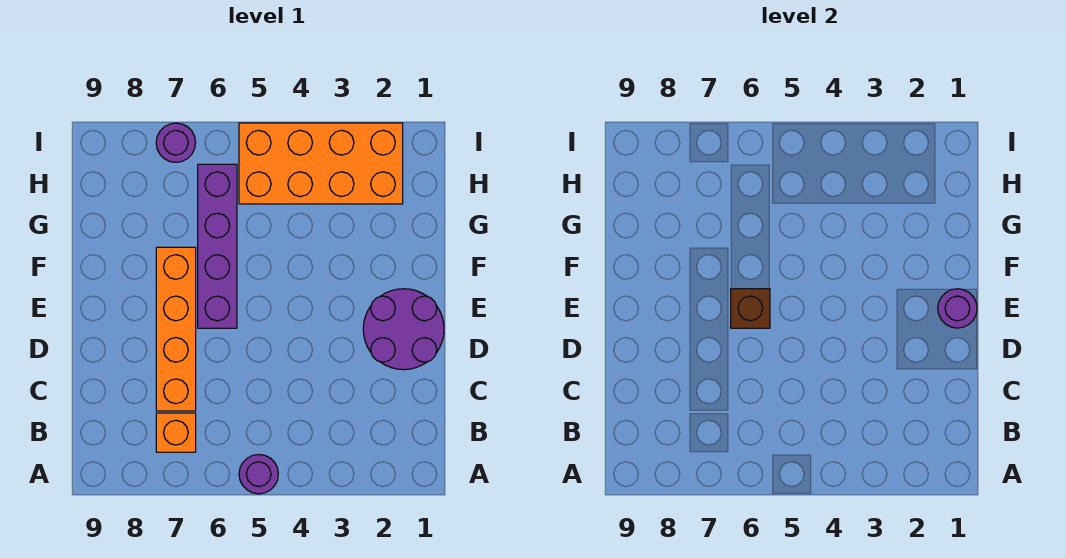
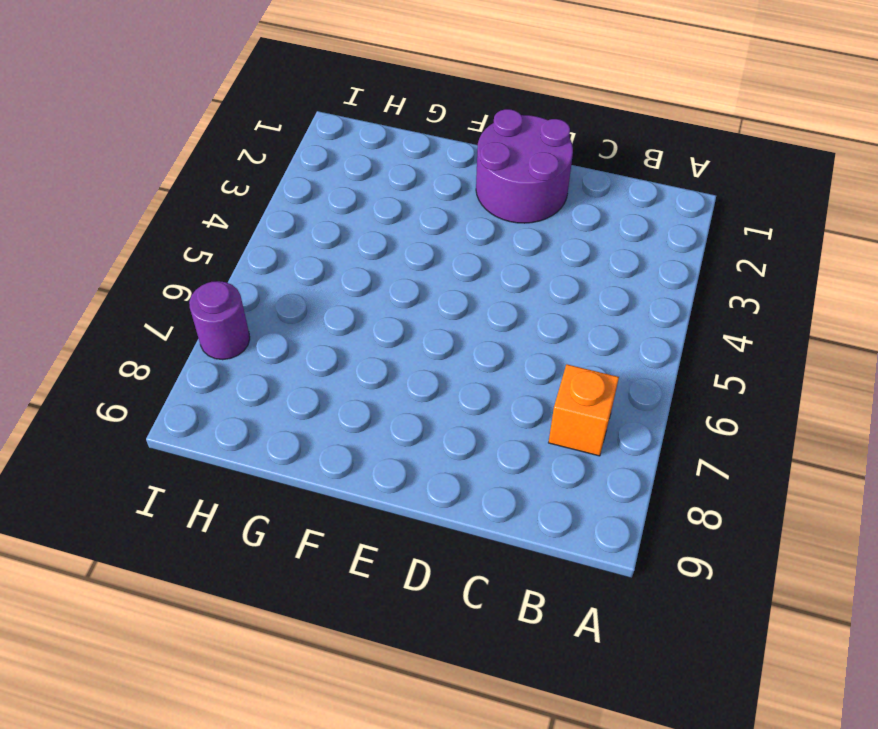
none -> purple 1x1 round brick [239,454,278,494]
none -> orange 1x4 brick [156,247,196,411]

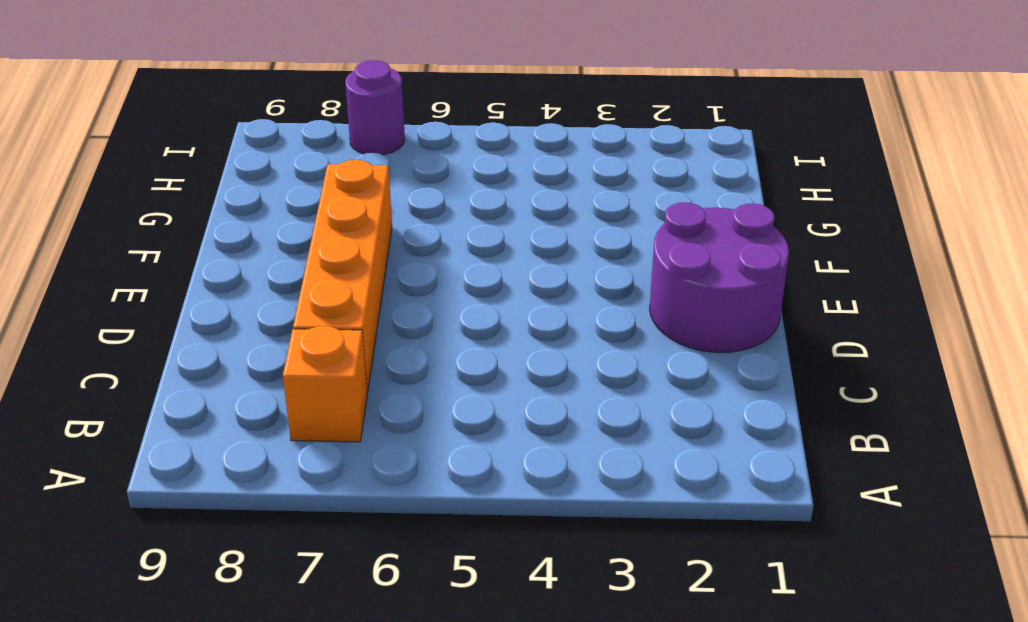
none -> purple 1x1 round brick [239,454,278,494]
none -> purple 1x4 brick [198,164,237,328]

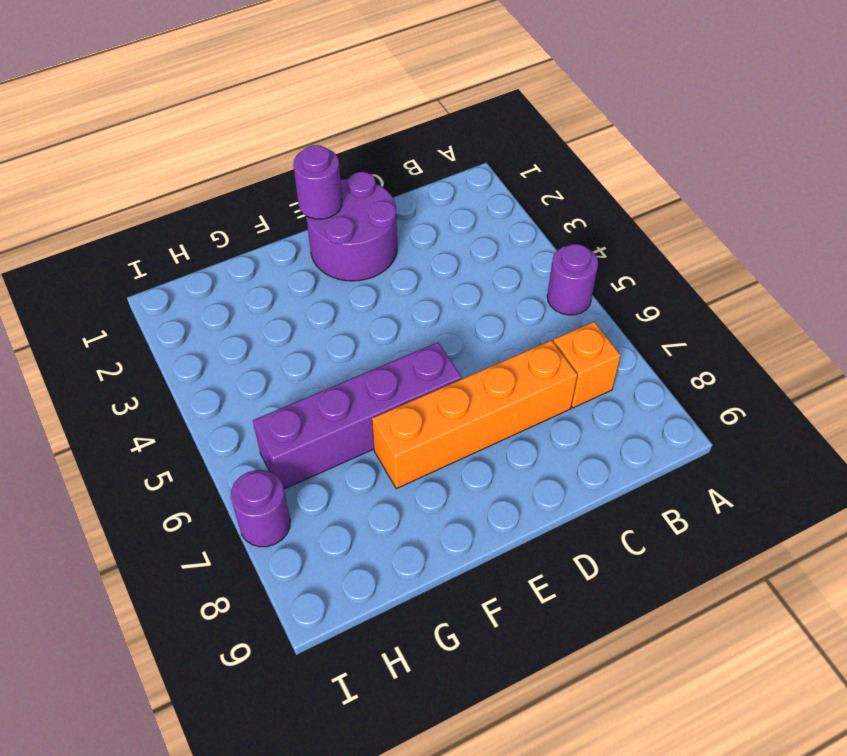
none -> orange 2x4 brick [239,123,403,204]
none -> brown 1x1 brick [731,289,770,328]

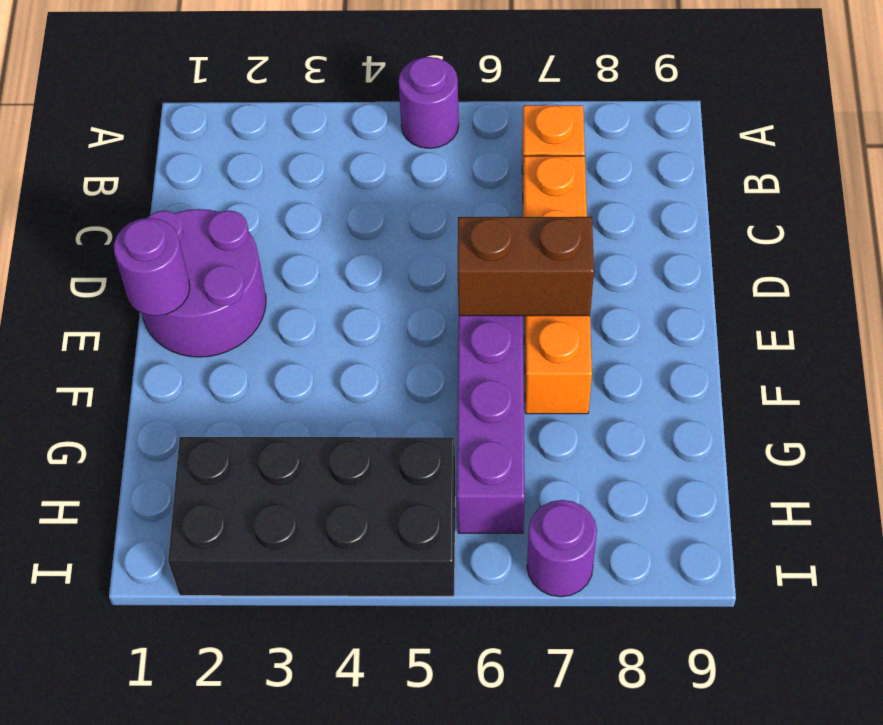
brown 1x2 brick [458,217,594,316] -> brown 1x1 brick [731,289,770,328]
black 2x4 brick [168,437,455,596] -> orange 2x4 brick [239,123,403,204]

